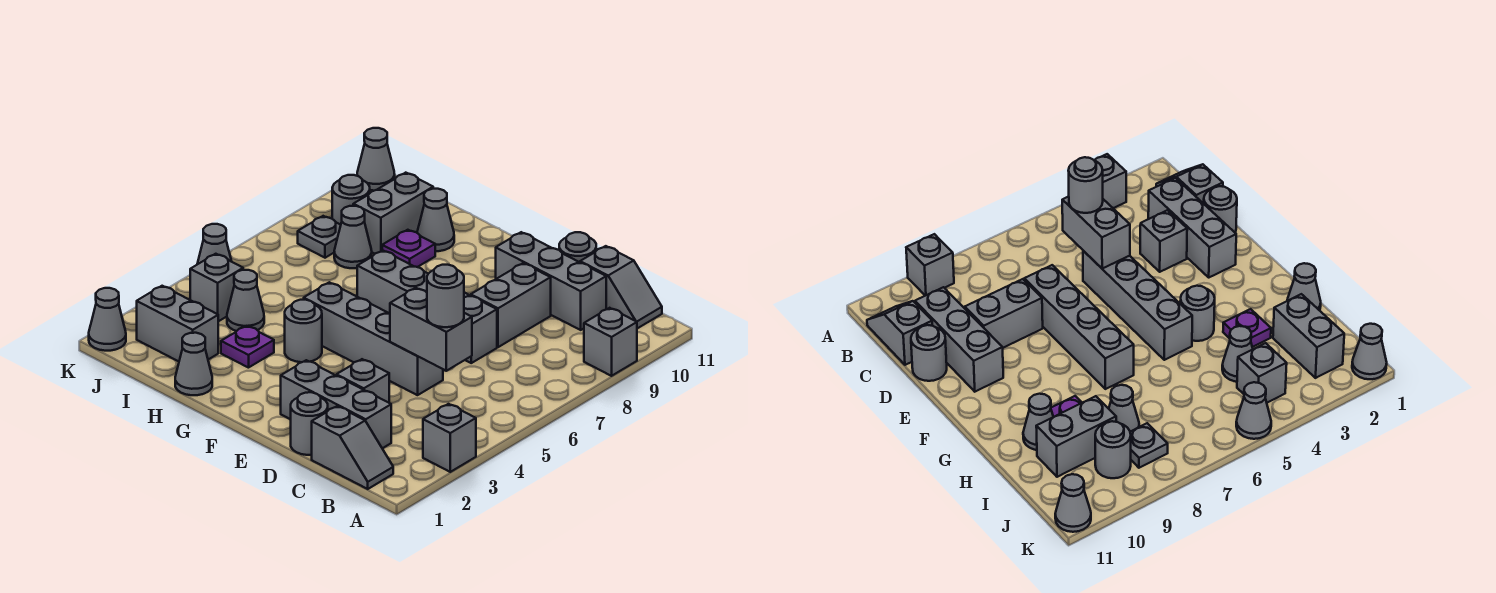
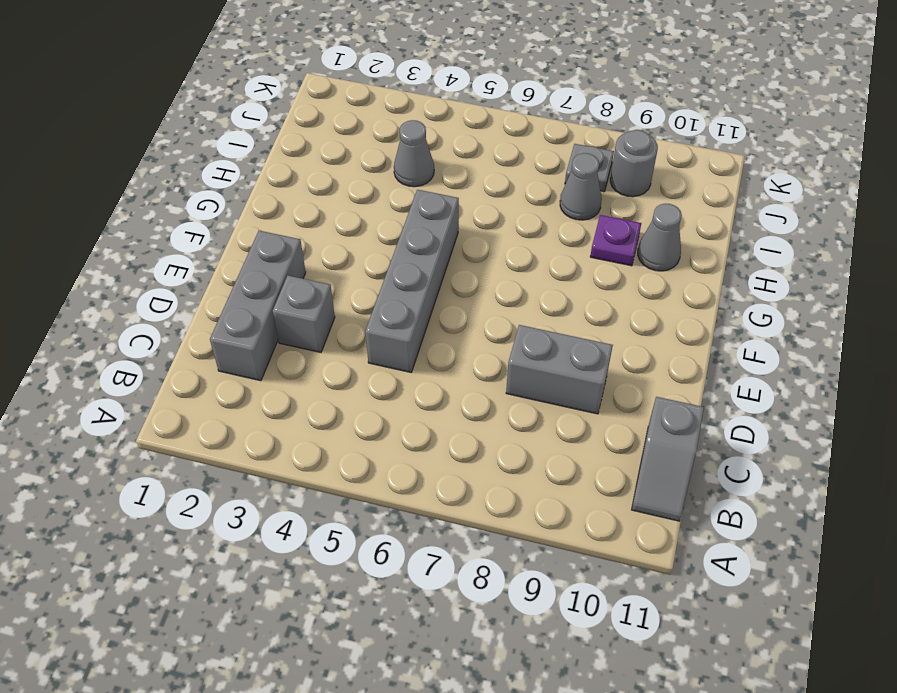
none -> grey 1x1 brick [423,404,476,472]
none -> grey 1x1 brick [584,308,637,376]
none -> grey 1x2 slope [312,406,393,489]

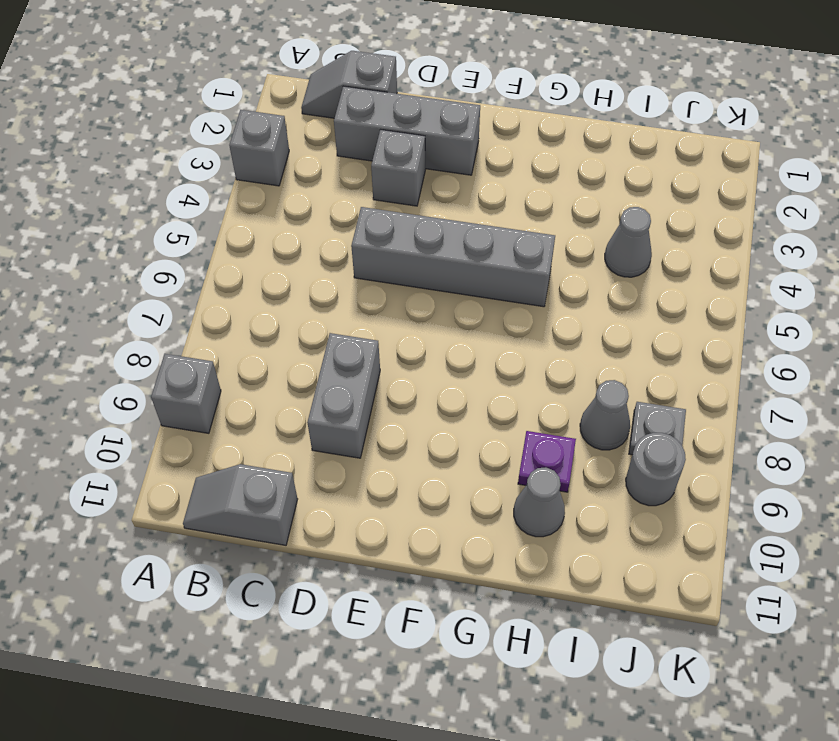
none -> grey 1x3 brick [496,232,606,330]
none -> grey 1x1 round brick [291,392,328,455]
none -> grey 1x4 brick [357,250,497,363]

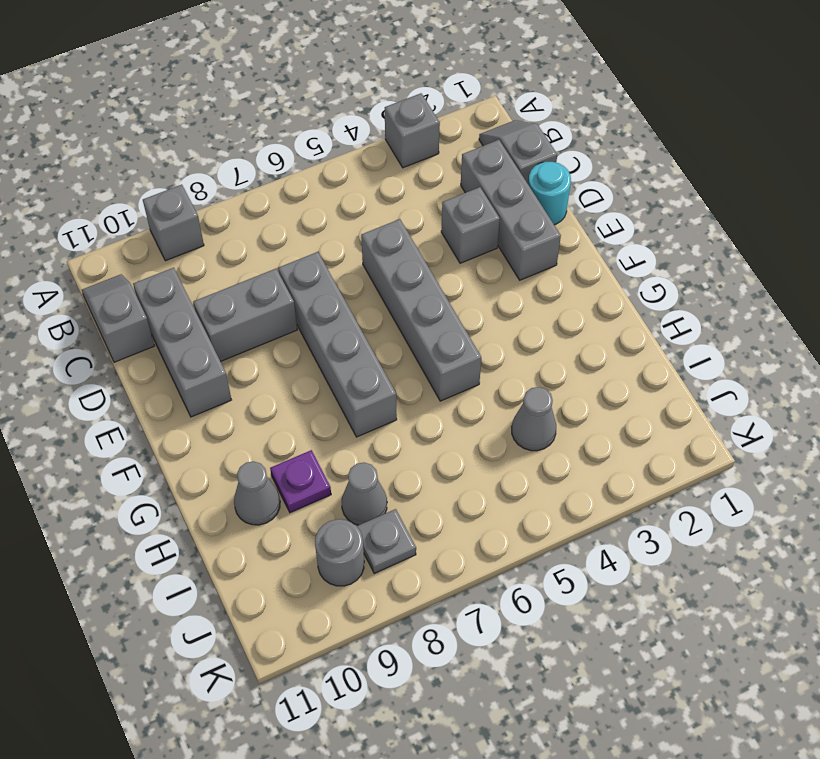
cyan 1x1 round brick [528,162,571,225] -> grey 1x1 round brick [291,392,328,455]
none -> grey 1x1 round brick [559,232,596,262]
none -> grey 1x1 round brick [285,300,322,362]
none -> grey 1x1 cone [175,333,212,395]

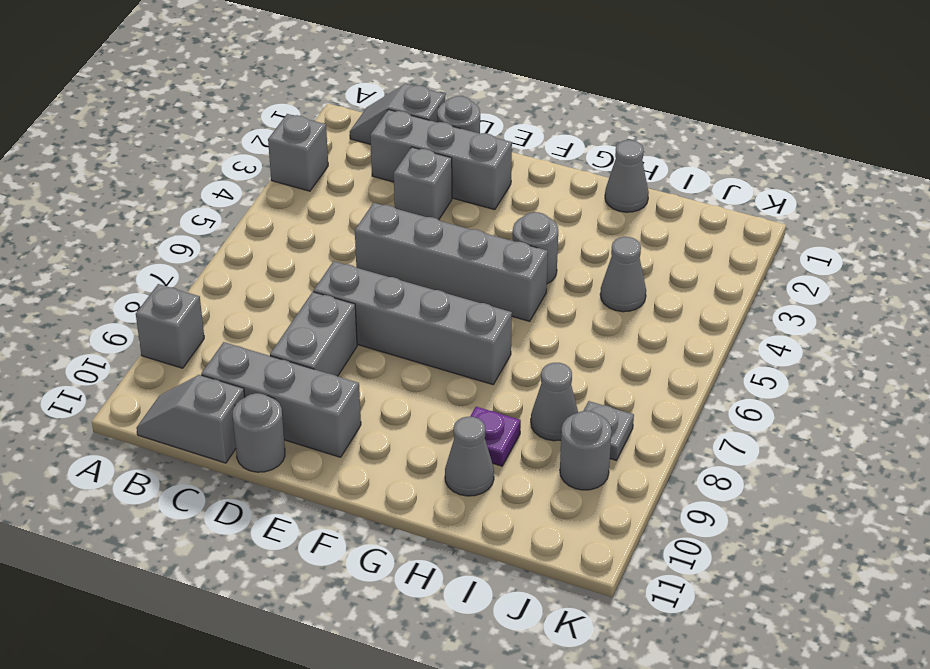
none -> purple 1x1 plate [221,326,274,368]
none -> grey 1x2 brick [137,286,218,361]
none -> grey 1x2 brick [353,173,433,254]

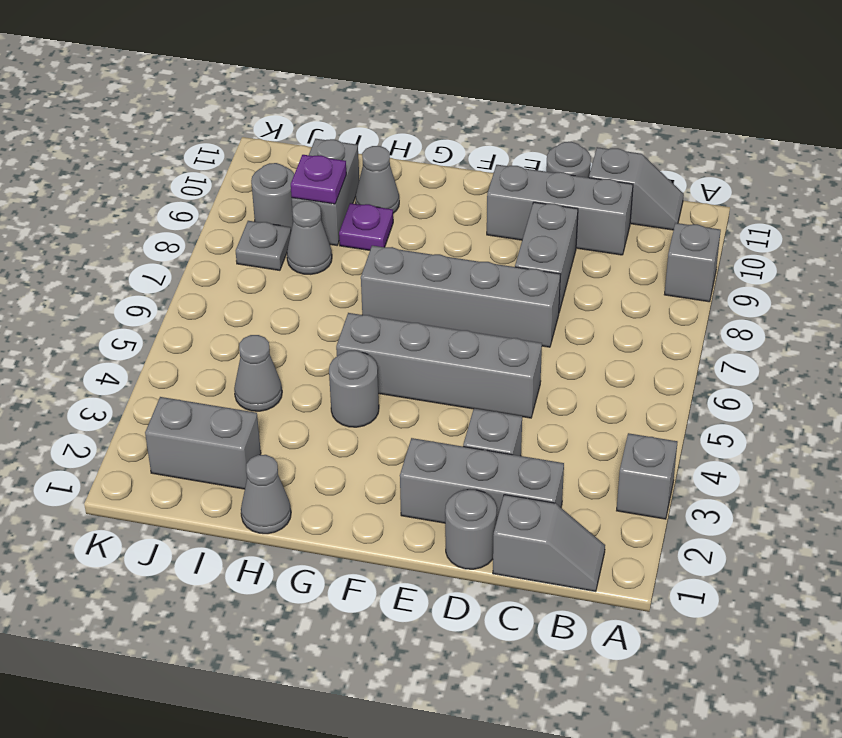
purple 1x1 plate [291,155,346,204] -> purple 1x1 plate moved to [221,326,274,368]
none -> grey 1x1 brick [190,254,243,321]
none -> grey 1x1 cone [89,288,126,351]
none -> grey 1x1 cone [197,224,232,264]

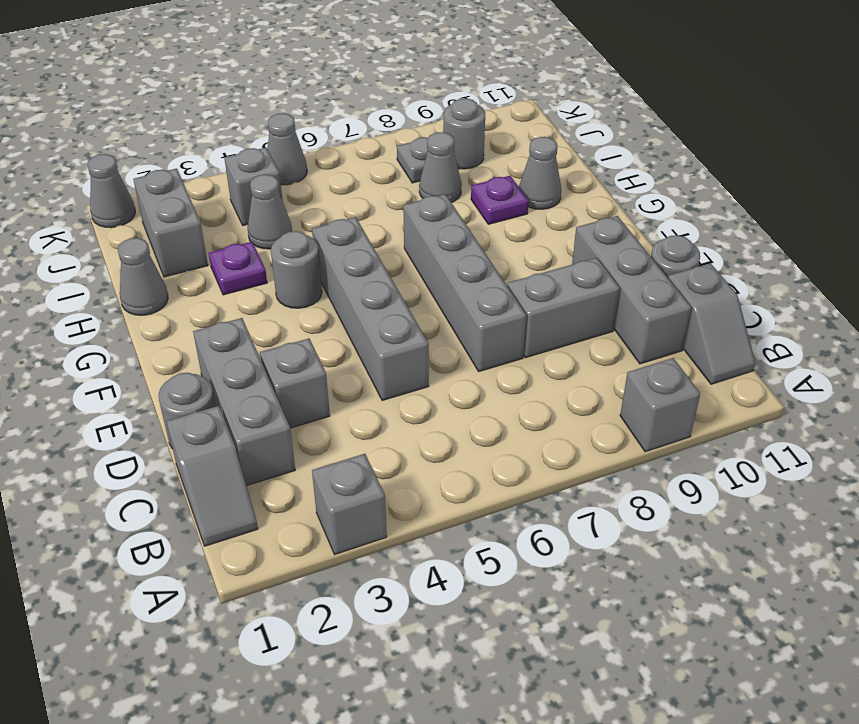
none -> grey 1x2 brick [353,173,433,254]
none -> grey 1x1 cone [357,128,395,191]
none -> grey 1x2 brick [390,288,472,371]

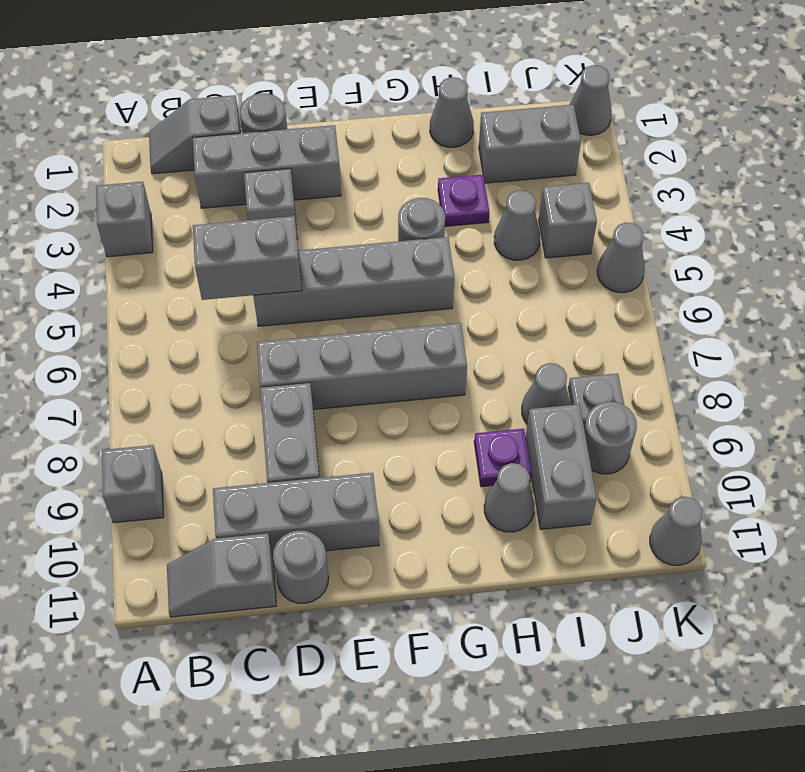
none -> grey 1x1 round brick [427,265,464,327]

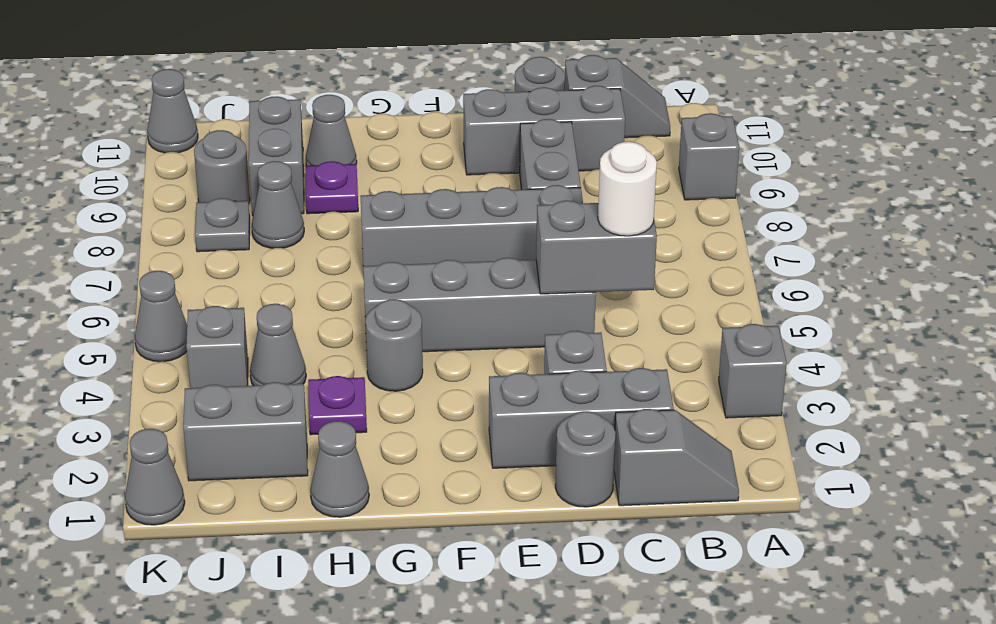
white 1x1 round brick [598,142,657,236] -> grey 1x1 round brick [427,265,464,327]

